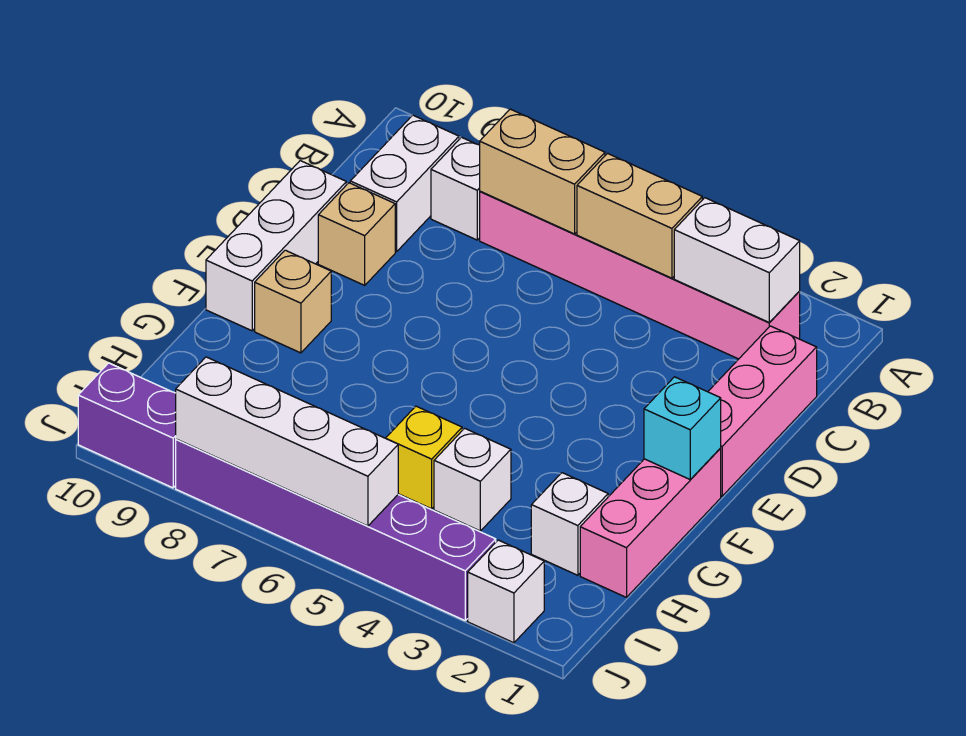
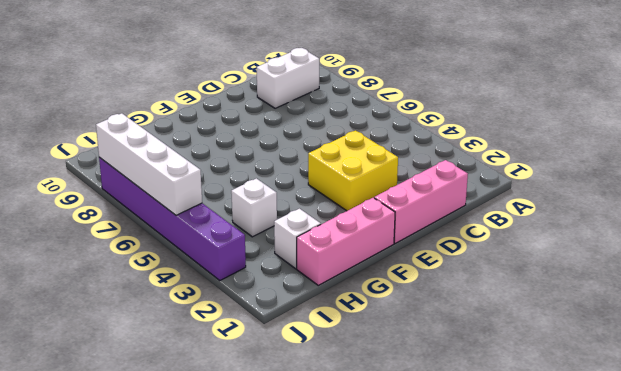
yellow 2x2 brick [308,131,398,211] -> none
none -> pink 1x6 brick [480,191,800,359]
none -> white 1x1 brick [431,137,480,240]
none -> tan 1x1 brick [318,183,395,285]

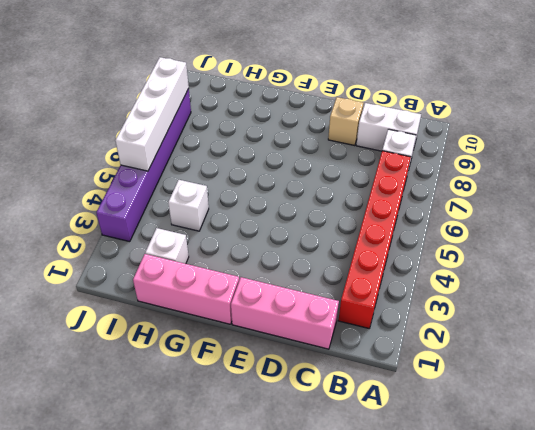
red 1x6 brick [338,151,411,328] -> pink 1x6 brick [480,191,800,359]
none -> white 1x3 brick [206,161,346,331]
none -> tan 1x1 brick [255,250,331,353]
none -> yellow 1x1 brick [386,406,462,509]

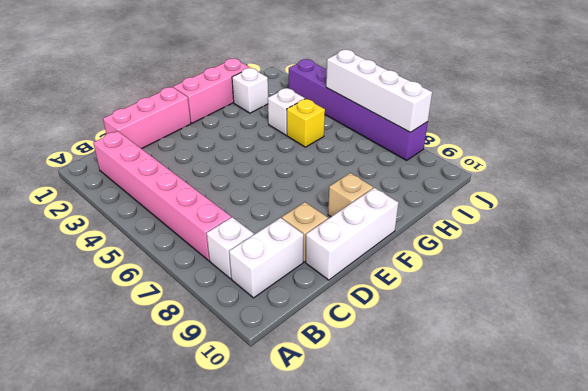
none -> white 1x1 brick [468,540,544,643]
none -> purple 1x2 brick [78,363,176,488]
none -> white 1x2 brick [674,198,800,323]

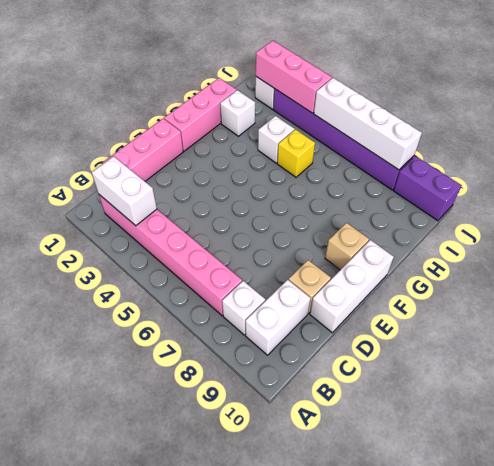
pink 1x3 brick [256,41,332,113] -> none
none -> tan 1x2 brick [577,153,702,278]
none -> tan 1x2 brick [480,109,605,234]
none -> cyan 1x1 brick [644,377,721,480]

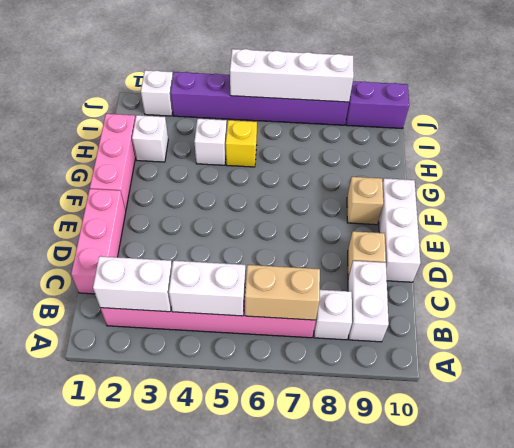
white 1x2 brick [169,261,245,316] -> tan 1x2 brick [577,153,702,278]
none -> cyan 1x1 brick [644,377,721,480]

